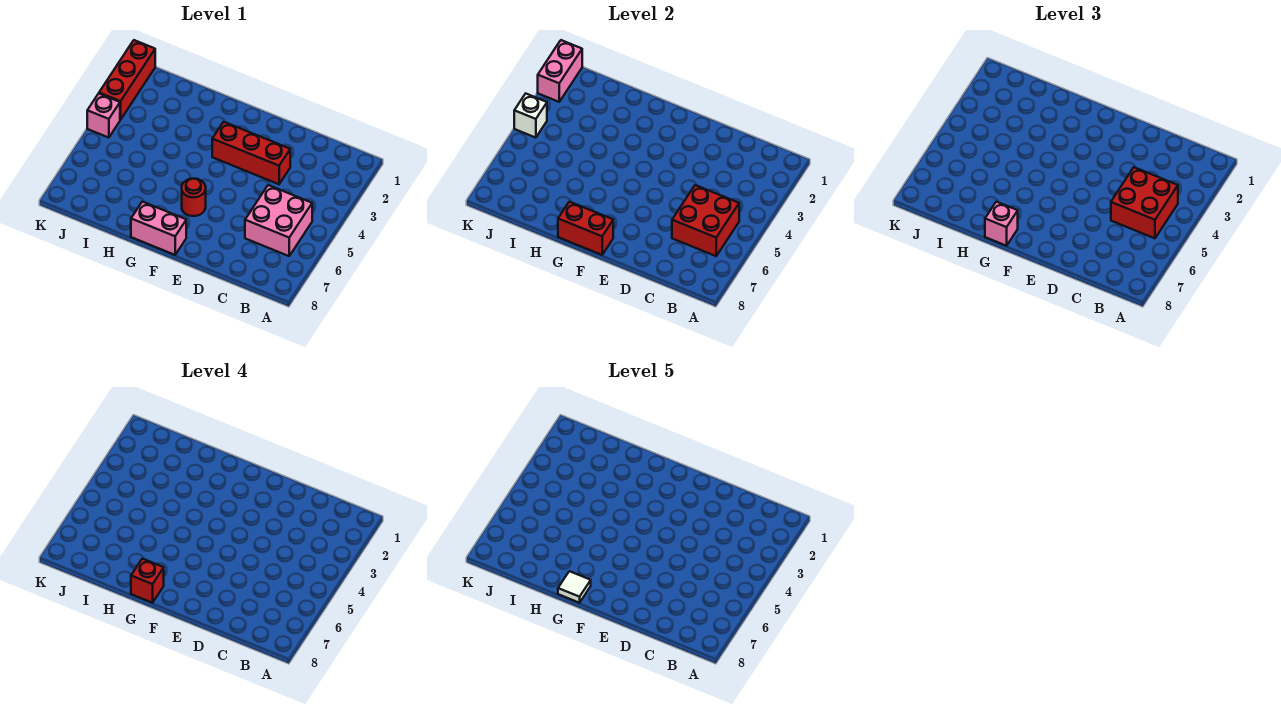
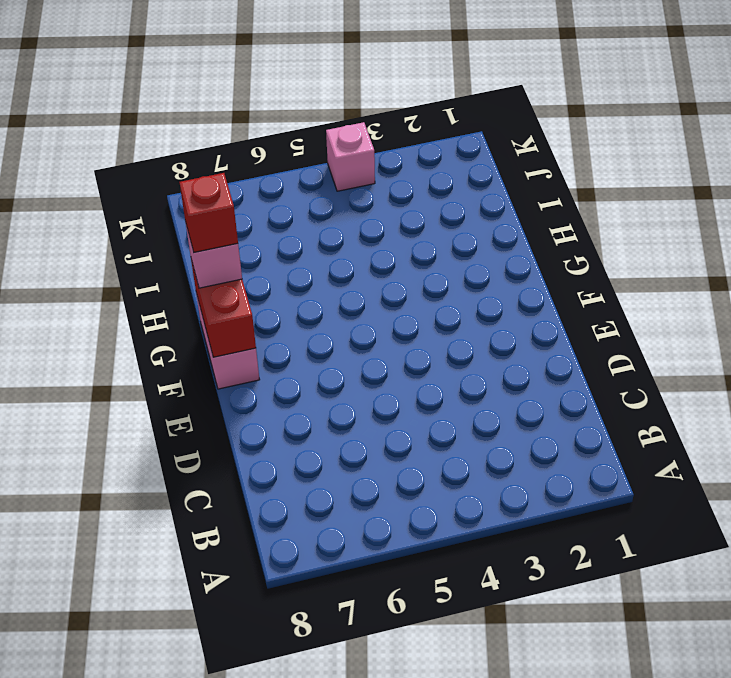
none -> pink 2x2 brick [245,185,312,256]
none -> red 1x3 brick [212,122,290,184]
none -> red 1x1 round brick [182,179,206,216]

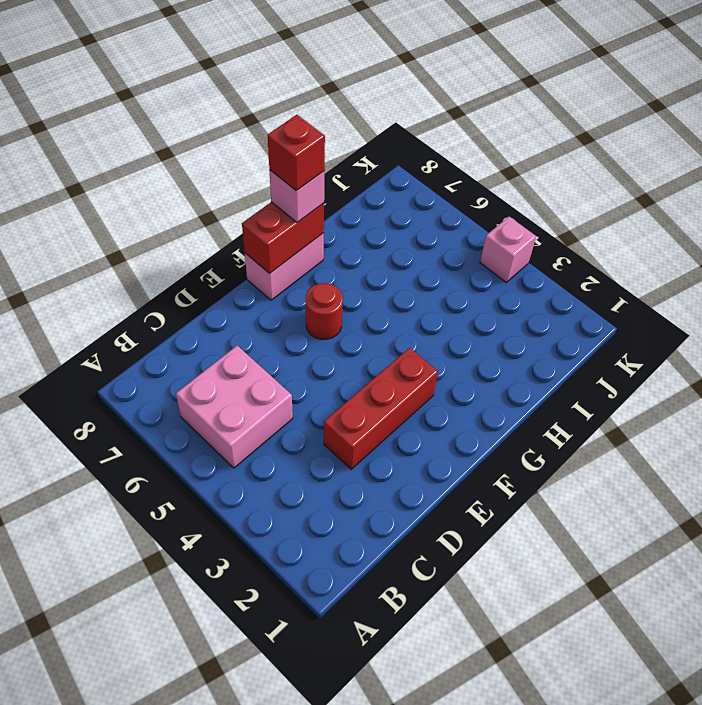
none -> red 1x3 brick [99,40,155,120]
none -> red 2x2 brick [672,185,739,256]
none -> pink 1x2 brick [538,40,582,102]

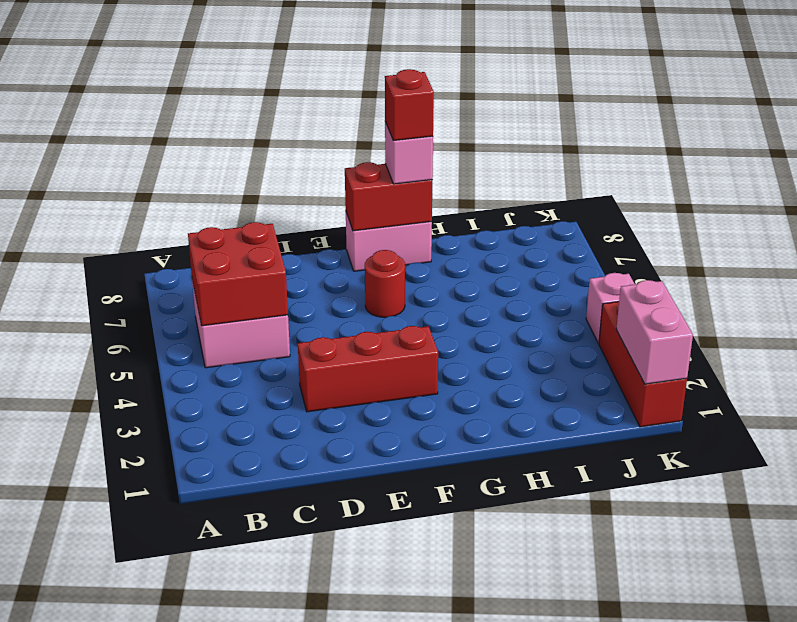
none -> white 1x1 brick [514,94,547,138]
none -> red 2x2 brick [1111,167,1178,238]
none -> white 1x1 tile [558,571,591,603]

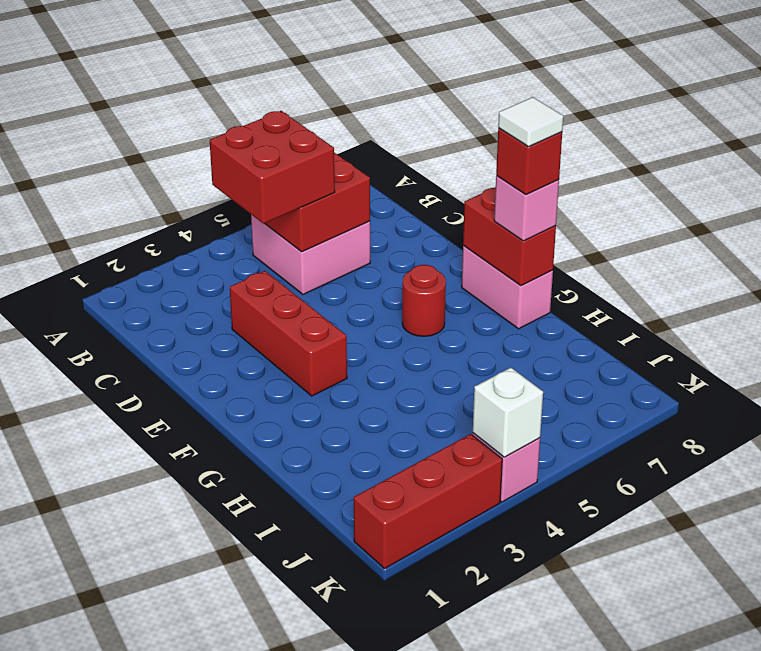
none -> pink 1x2 brick [538,40,582,102]

